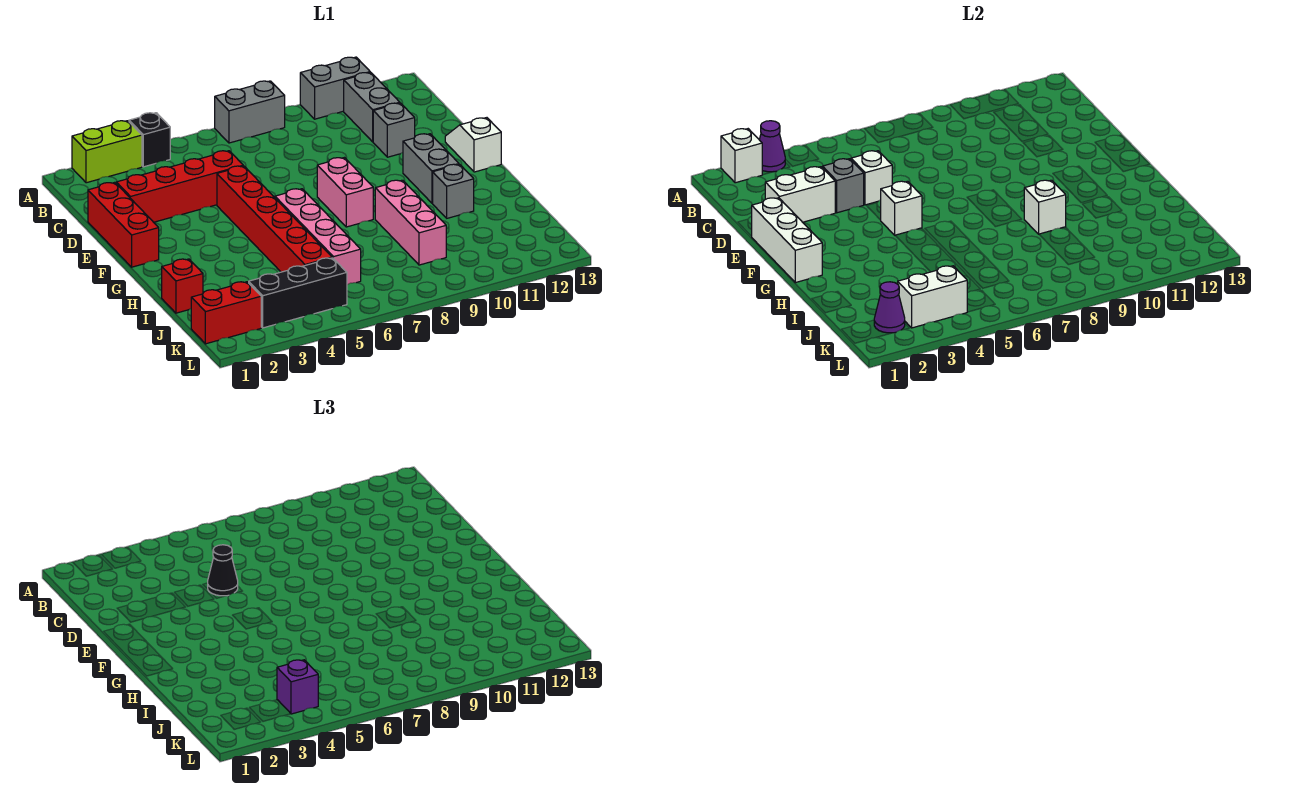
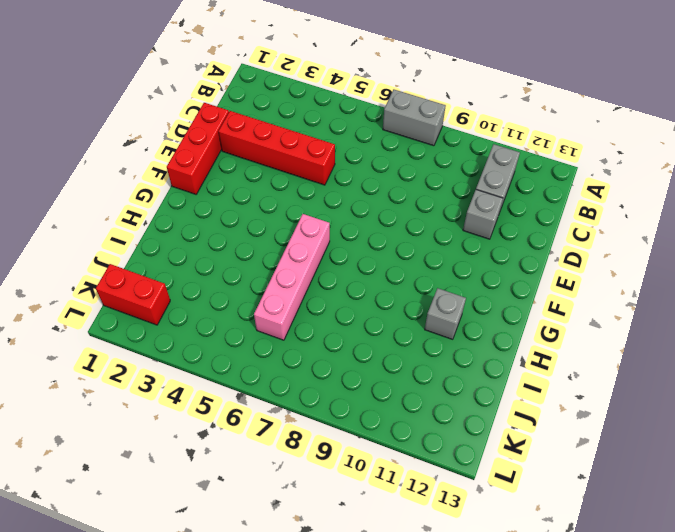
none -> lime 1x2 brick [72,121,142,183]
none -> black 1x1 brick [129,113,170,167]
none -> grey 1x2 brick [300,57,370,119]
none -> red 1x6 brick [217,166,332,272]

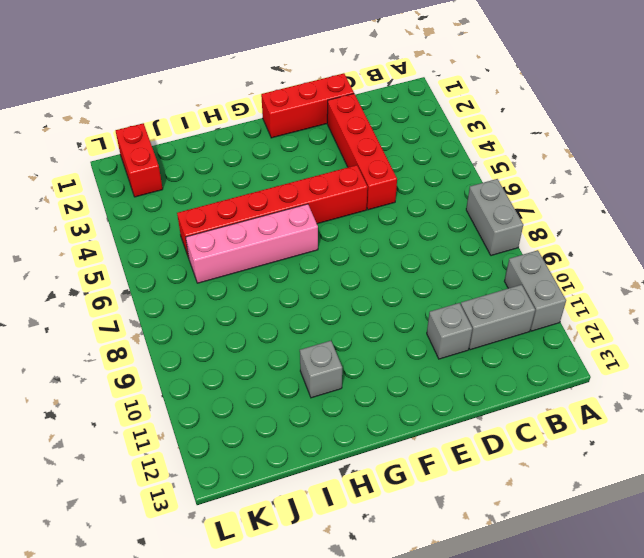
none -> lime 1x2 brick [72,121,142,183]
none -> black 1x1 brick [129,113,170,167]
none -> white 1x2 slope [445,118,501,172]
none -> pink 1x2 brick [317,158,373,227]

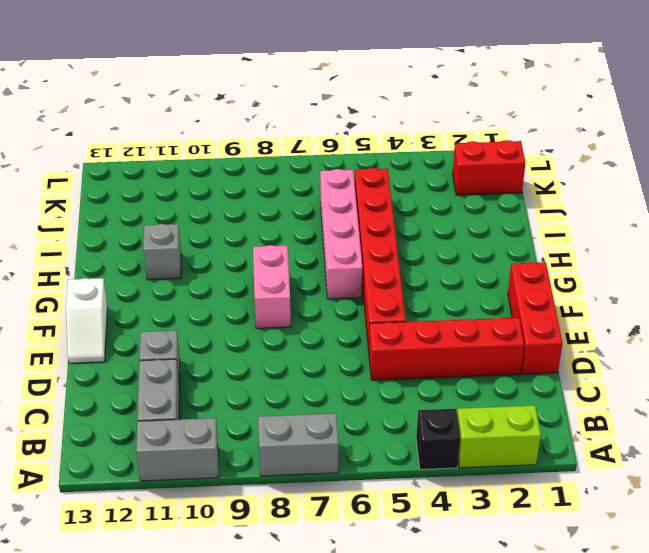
none -> grey 1x2 brick [403,134,459,203]
none -> pink 1x3 brick [375,180,446,265]
none -> red 1x1 brick [162,259,203,313]
none -> black 1x3 brick [248,258,347,328]

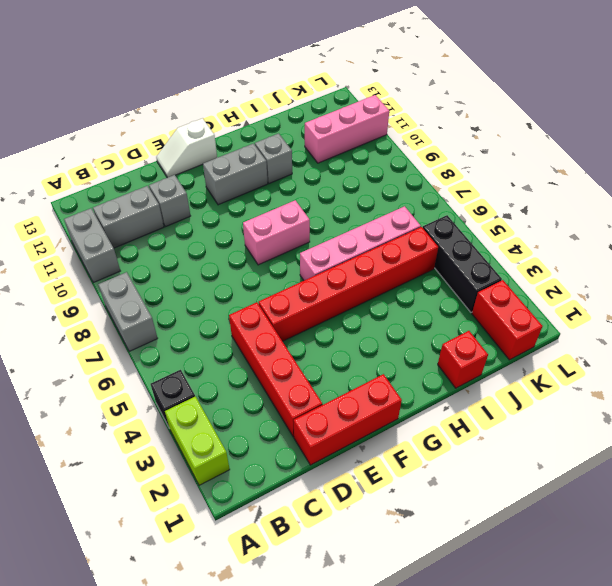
pink 1x3 brick [305,95,389,163] -> pink 1x3 brick moved to [375,180,446,265]
none -> white 1x1 brick [721,129,762,183]
none -> purple 1x1 cone [759,121,785,172]
none -> white 1x2 brick [765,167,835,222]
none -> grey 1x1 brick [822,159,864,213]

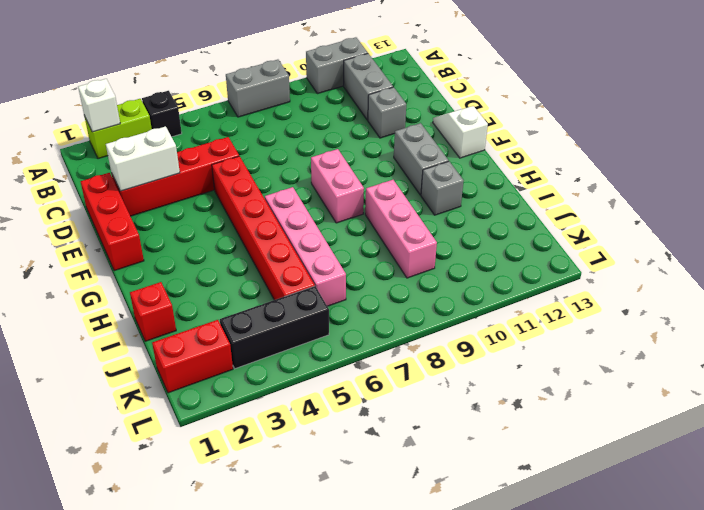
none -> purple 1x1 cone [759,121,785,172]
none -> grey 1x1 brick [822,159,864,213]
none -> white 1x1 brick [851,151,892,205]
none -> white 1x3 brick [751,198,822,283]

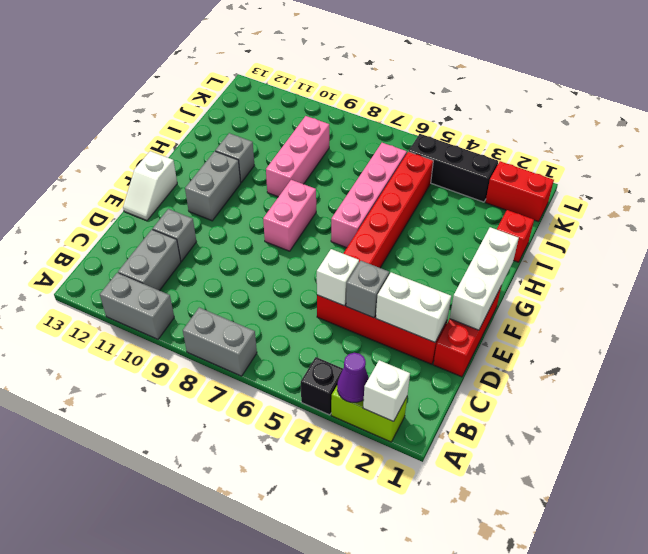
none -> white 1x1 brick [881,181,922,235]
none -> white 1x1 brick [1024,180,1066,234]
none -> purple 1x1 cone [874,282,905,333]
none -> white 1x2 brick [898,266,967,328]

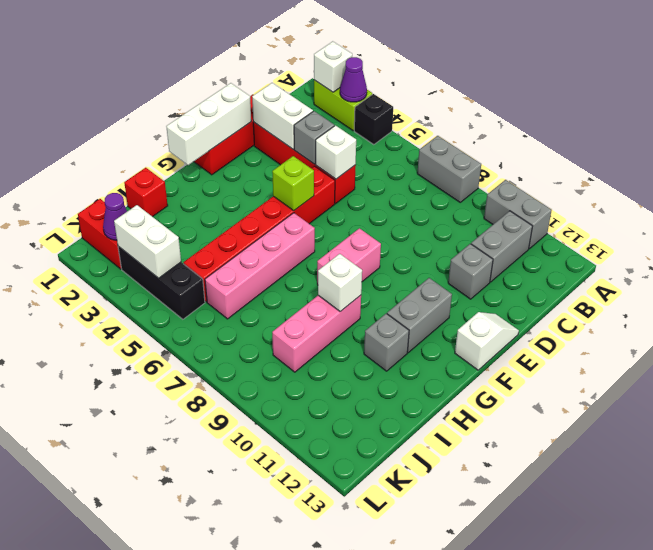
lime 1x1 brick [272,156,314,211] -> white 1x1 brick [881,181,922,235]
none -> black 1x1 cone [208,545,238,596]
none -> purple 1x1 brick [277,660,318,714]

